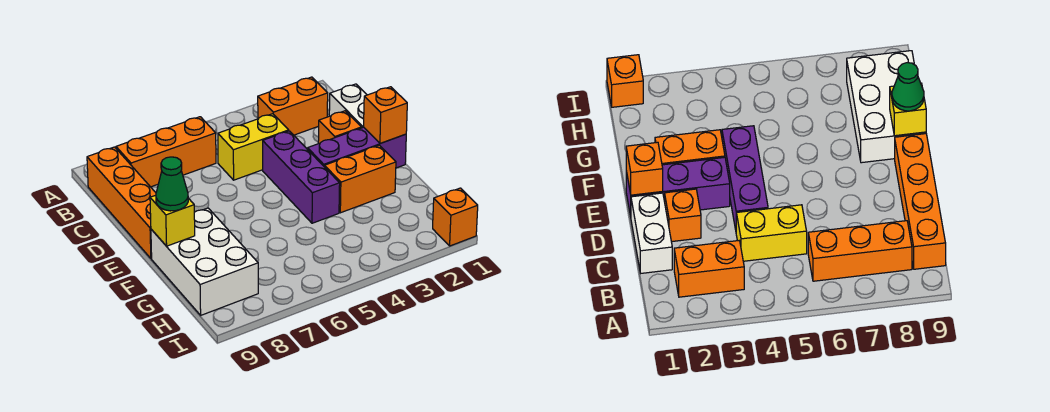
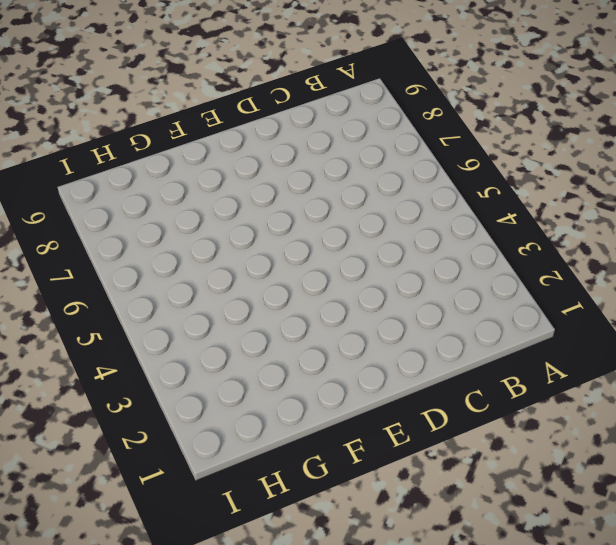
none -> orange 1x2 brick [258,77,328,135]
none -> orange 1x3 brick [116,117,216,187]
none -> orange 1x4 brick [87,147,156,259]

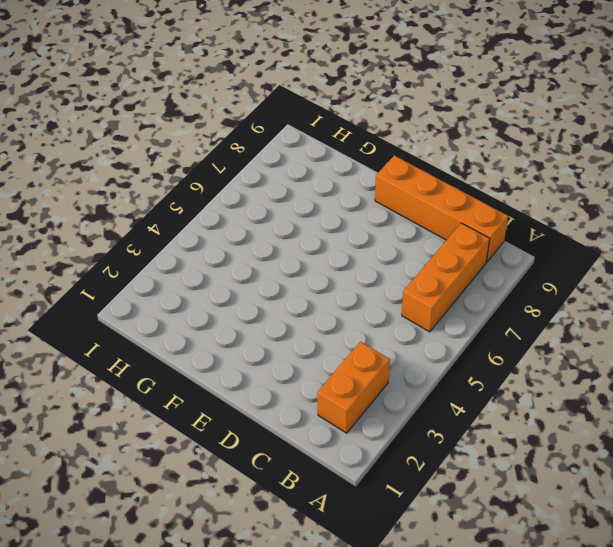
none -> white 1x2 brick [329,84,367,128]
none -> yellow 1x2 brick [218,114,289,180]
none -> orange 1x1 brick [318,111,361,144]

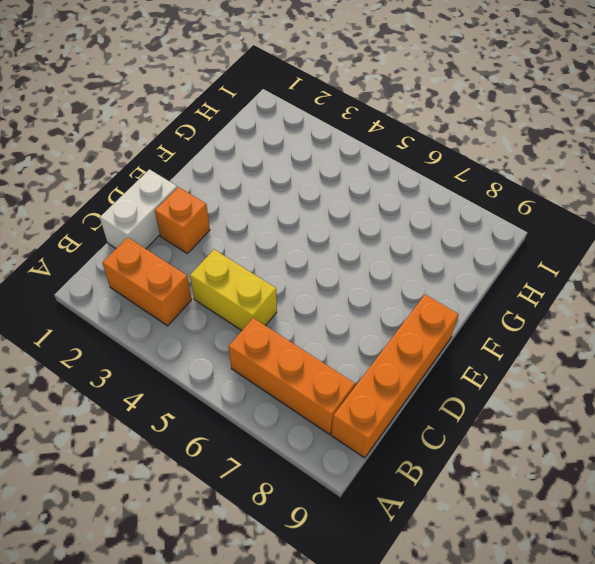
none -> purple 1x3 brick [263,131,340,223]
none -> purple 1x3 brick [308,127,406,168]
none -> orange 1x2 brick [325,145,396,213]

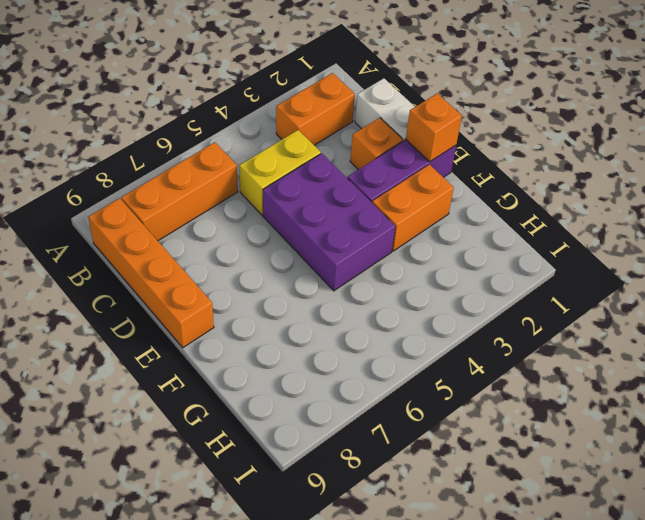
purple 2x3 brick [263,153,395,291] -> purple 1x3 brick [263,131,340,223]
none -> white 2x3 brick [151,208,258,315]
none -> orange 1x1 brick [433,188,478,246]
none -> yellow 1x1 brick [150,195,195,246]

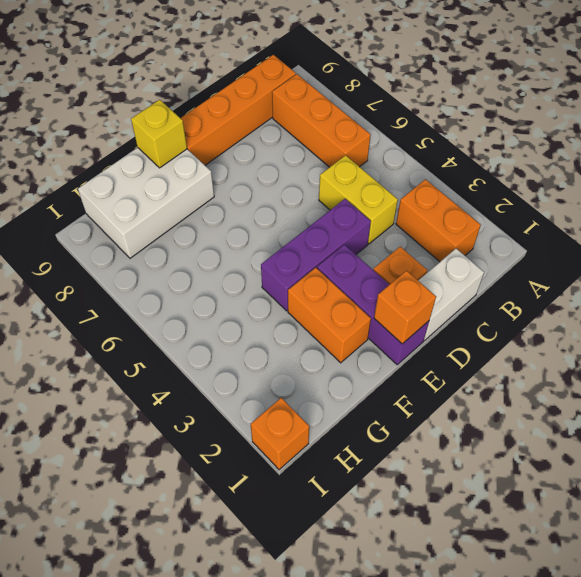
none -> green 1x1 cone [156,157,188,211]

